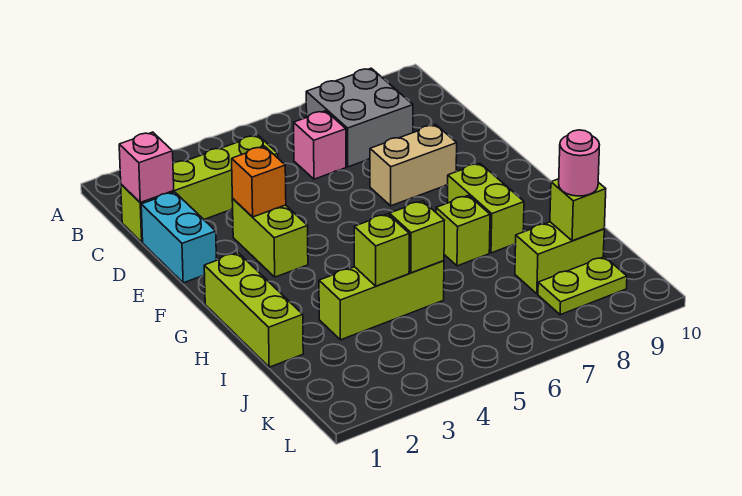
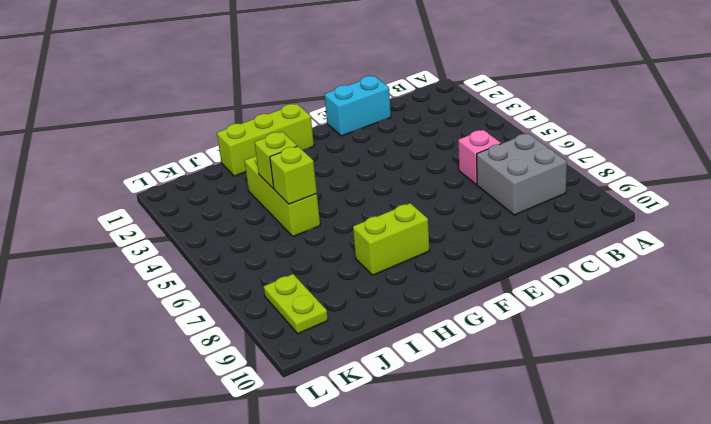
none -> lime 1x4 brick [121,135,278,242]
none -> lime 1x2 brick [232,199,308,277]
none -> tan 1x2 brick [370,125,457,206]

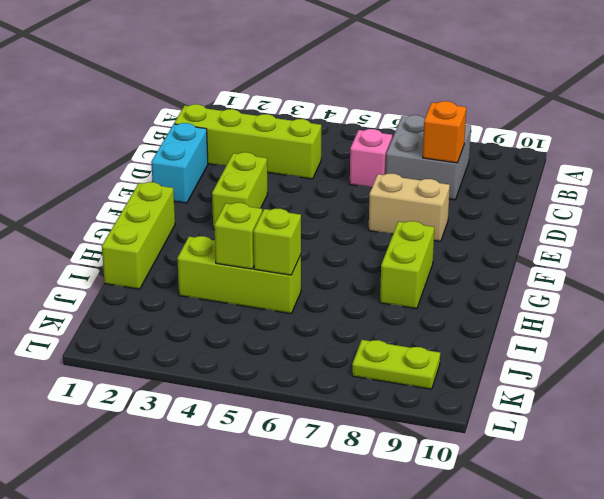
orange 1x1 brick [423,101,466,163] -> orange 1x1 brick moved to [232,146,286,217]
none -> lime 1x1 brick [436,195,490,266]
none -> lime 1x2 brick [515,222,604,294]
none -> pink 1x1 brick [119,132,174,202]

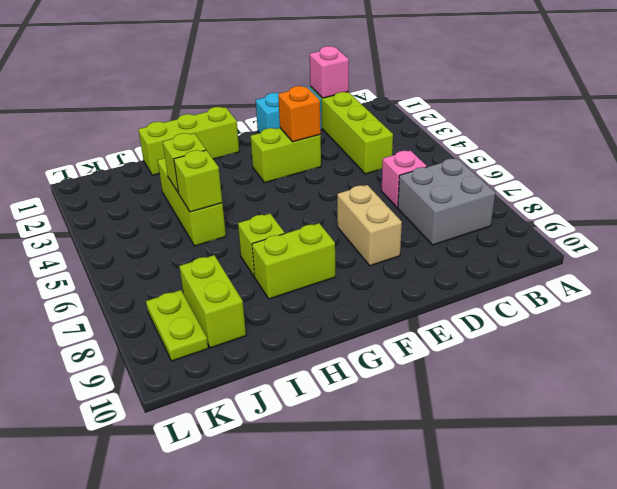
none -> lime 1x1 brick [550,179,606,241]
none -> pink 1x1 round brick [559,130,599,196]

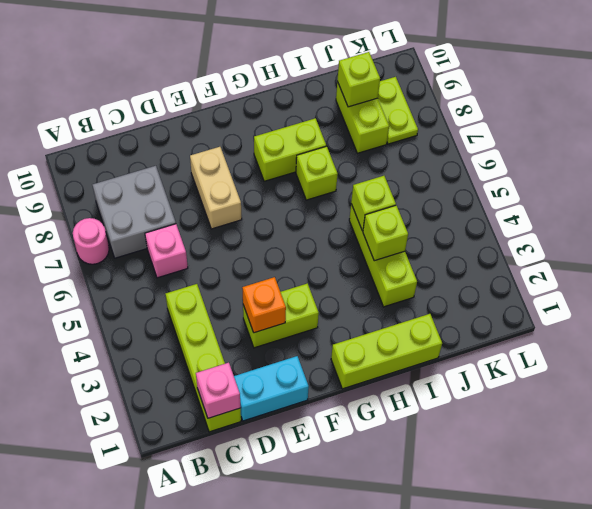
pink 1x1 round brick [73,218,109,264] -> pink 1x1 round brick moved to [559,130,599,196]

